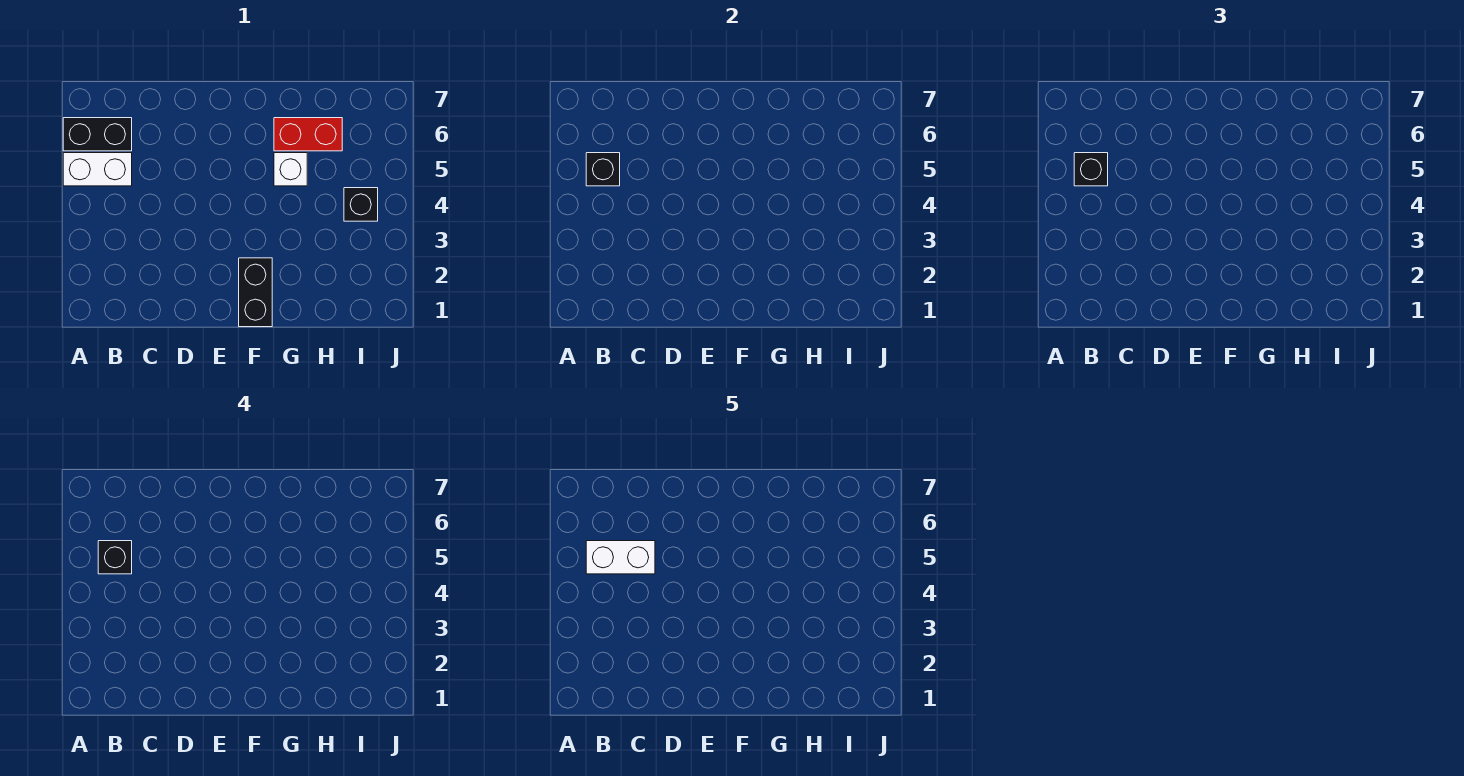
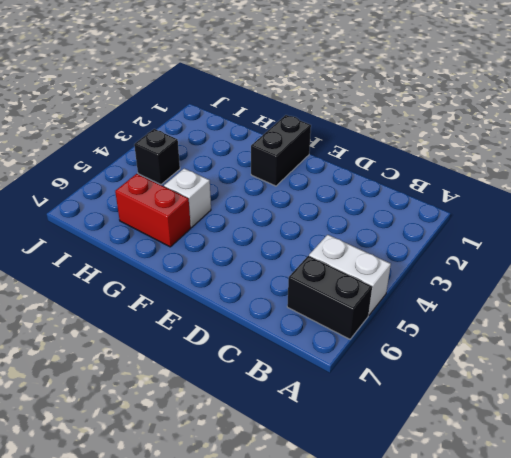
none -> black 1x1 brick [586,153,620,186]
none -> black 1x1 brick [1074,153,1108,186]

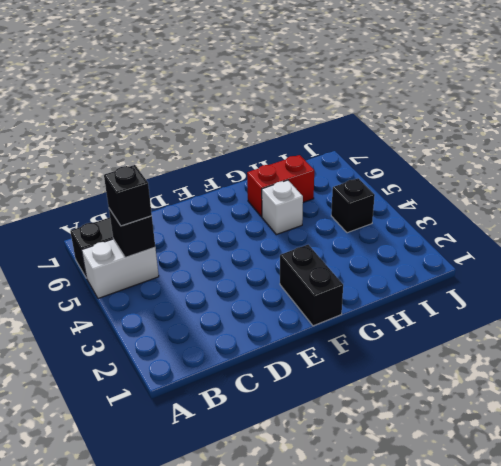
none -> black 1x1 brick [98,541,132,574]
none -> white 1x2 brick [586,541,655,574]

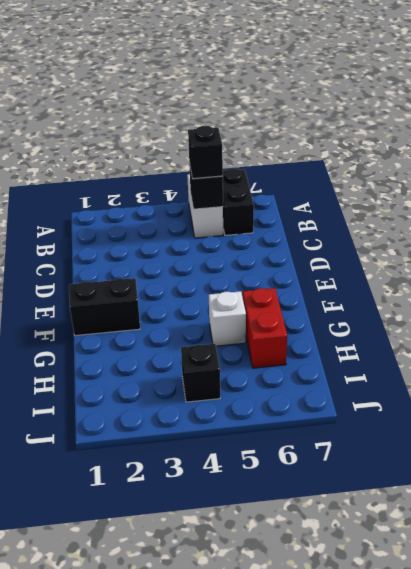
none -> black 1x1 brick [98,541,132,574]
none -> white 1x2 brick [586,541,655,574]

